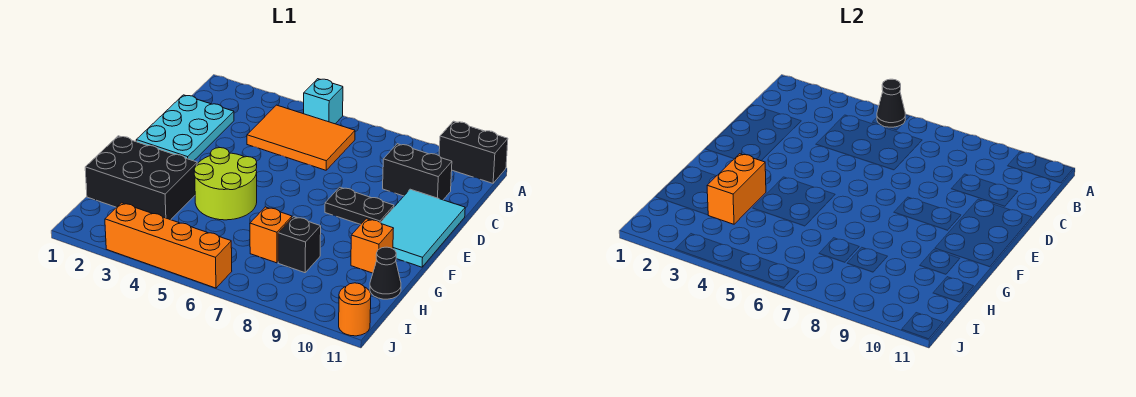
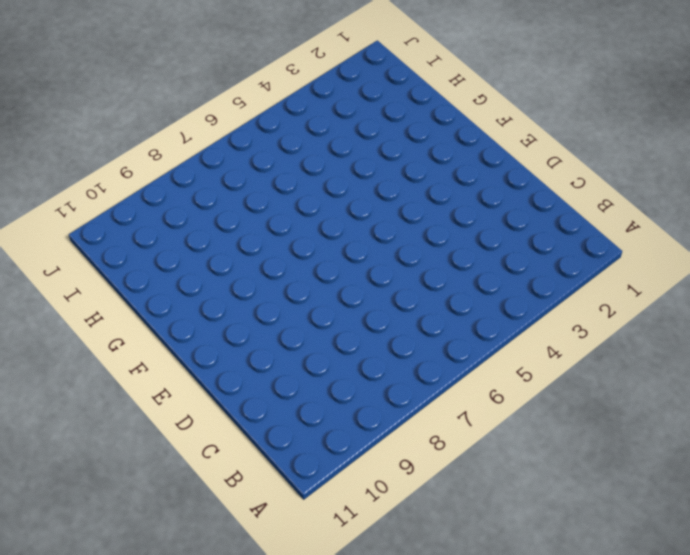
none -> cyan 1x1 brick [304,79,343,124]
none -> black 1x2 brick [439,121,508,183]
none -> orange 2x3 tile [247,105,355,170]

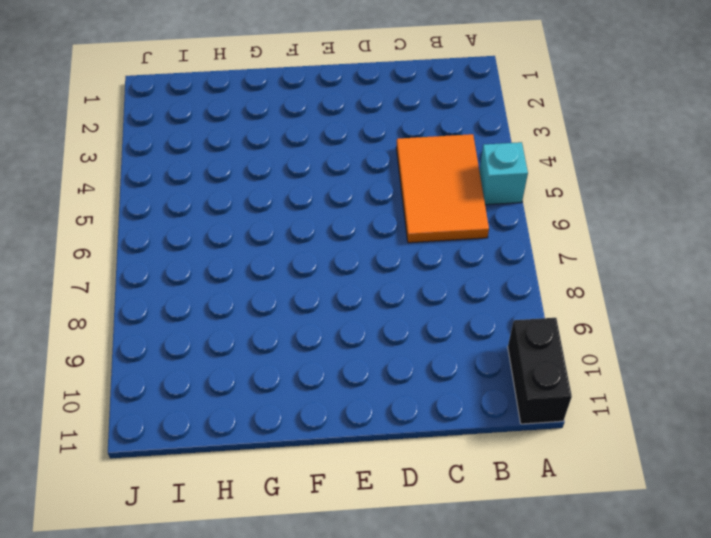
none -> cyan 2x3 plate [136,95,234,161]
none -> black 1x2 brick [383,144,452,200]
none -> cyan 2x3 tile [381,189,465,267]

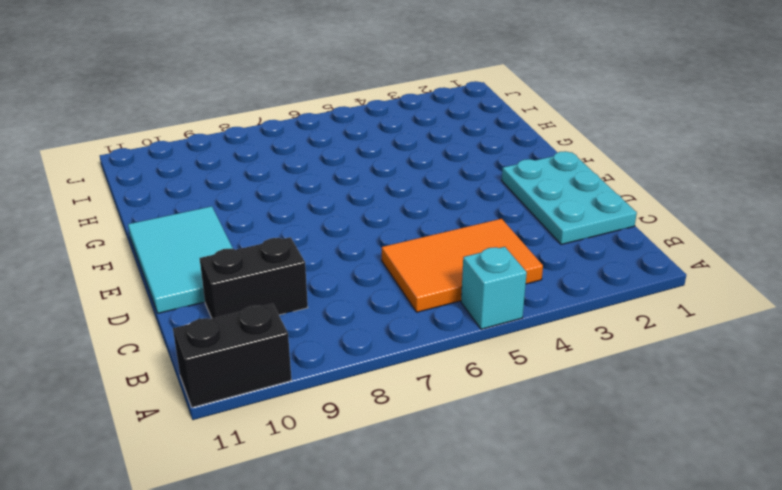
none -> black 1x2 plate [325,187,394,225]
none -> lime 2x2 round brick [194,148,257,220]
none -> black 2x3 brick [85,136,197,220]

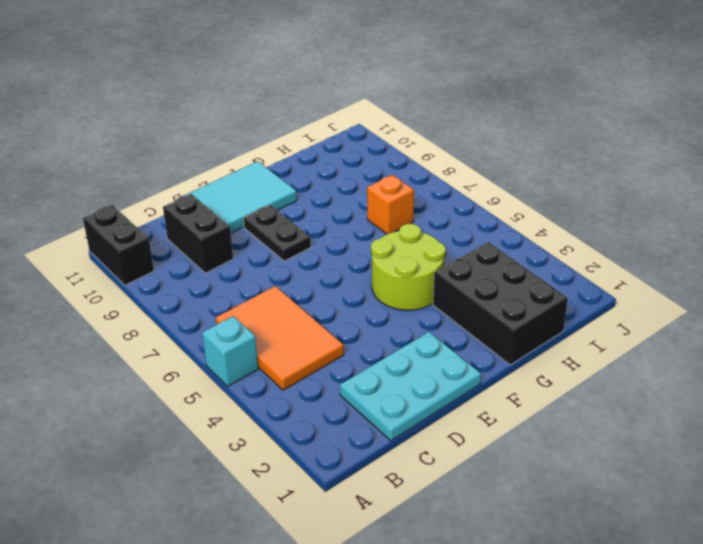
none -> orange 1x1 brick [351,219,394,273]
none -> black 1x1 brick [278,217,321,273]
none -> black 1x1 cone [370,247,401,299]

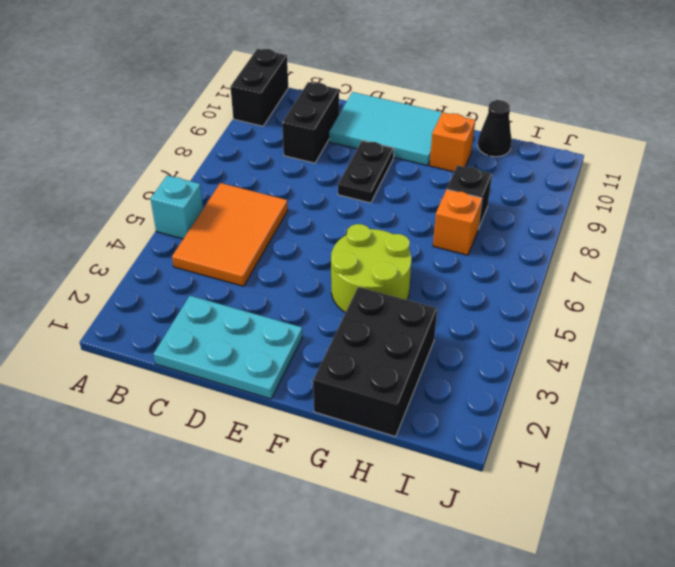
none -> orange 1x4 brick [105,203,232,288]
none -> orange 1x1 round brick [339,283,371,336]
none -> black 1x1 cone [877,79,905,127]

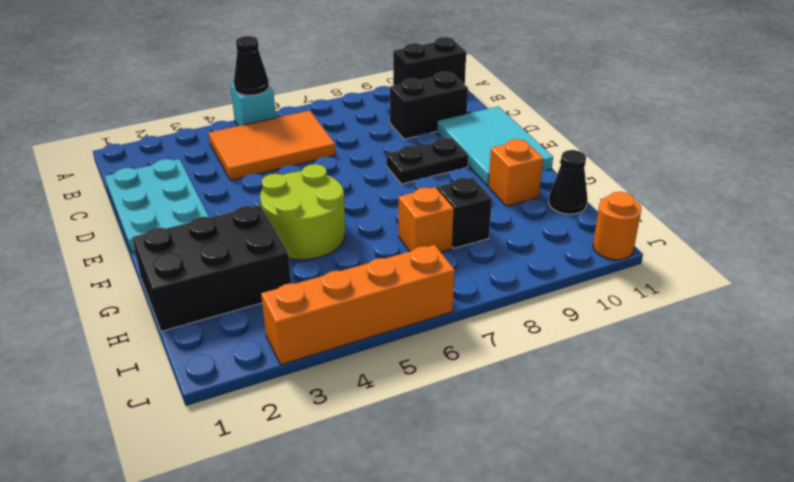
none -> orange 1x2 brick [707,154,766,224]

